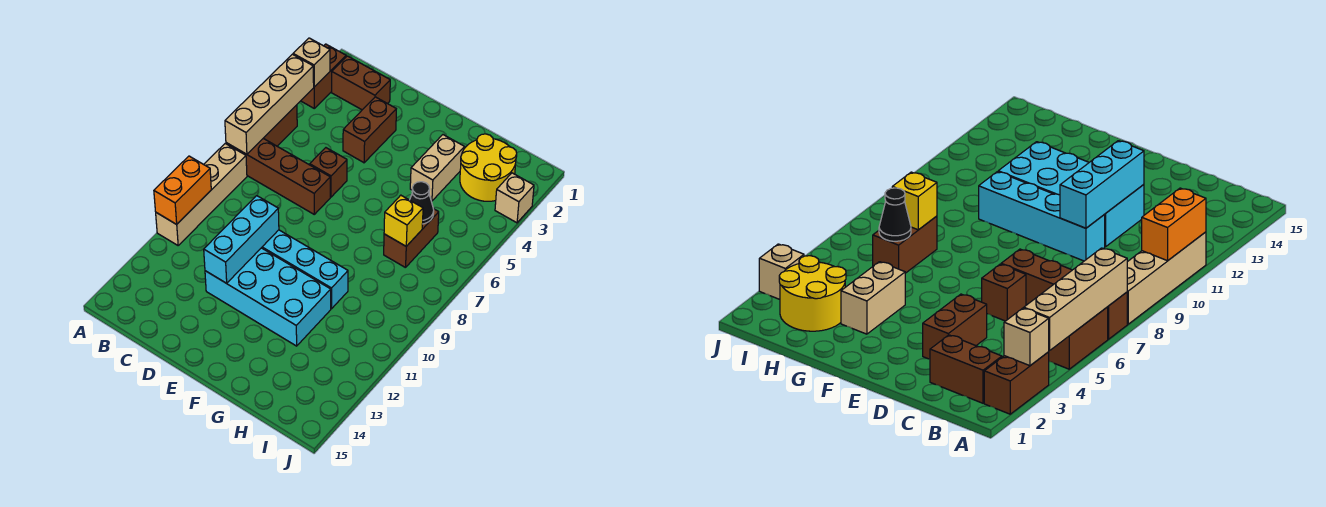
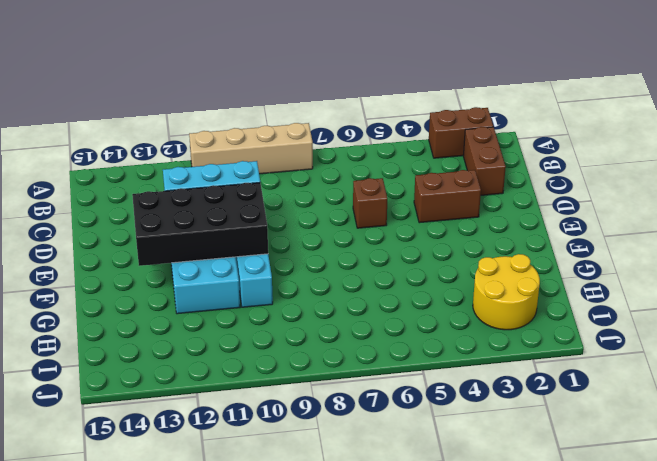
black 2x4 brick [132,182,268,266] -> none
none -> brown 1x2 brick [263,105,297,146]
none -> brown 1x4 brick [226,139,330,214]
none -> tan 1x2 brick [410,135,464,201]

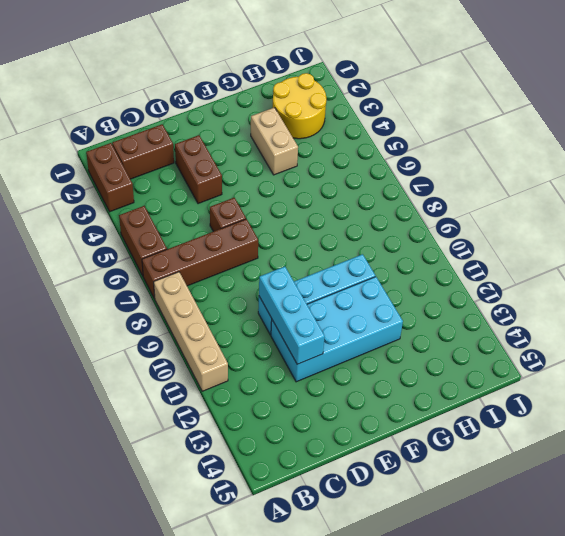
none -> brown 1x2 brick [384,209,439,268]
none -> tan 1x1 brick [495,173,534,223]
none -> tan 1x1 brick [293,38,330,87]

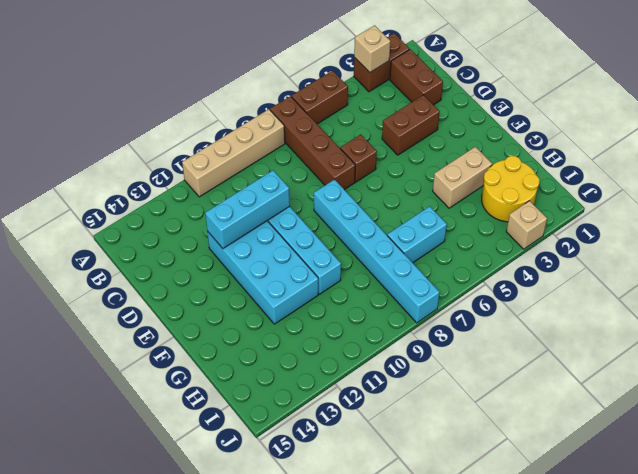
cyan 1x6 brick [314,179,440,323] -> none
cyan 1x2 brick [387,206,447,263] -> brown 1x2 brick [384,209,439,268]
none -> tan 1x4 brick [225,54,314,154]
none -> orange 1x2 brick [154,156,211,224]
none -> black 1x1 cone [410,182,434,224]

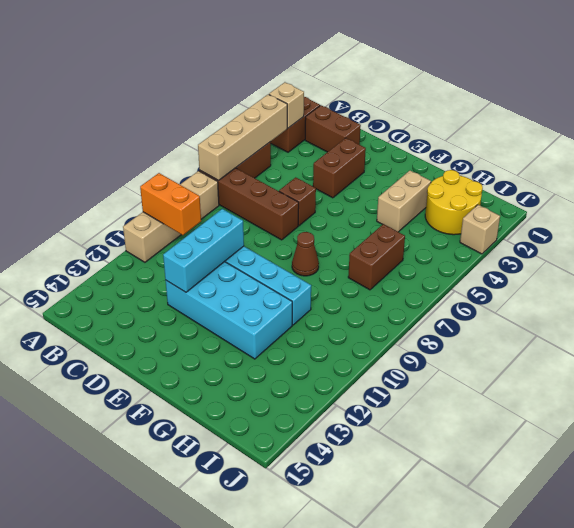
orange 1x2 brick [140,173,201,235] -> orange 1x2 brick turned to [154,156,211,224]
brown 1x1 cone [292,232,319,276] -> none
none -> black 1x1 cone [410,182,434,224]
none -> yellow 1x1 brick [384,195,423,246]

